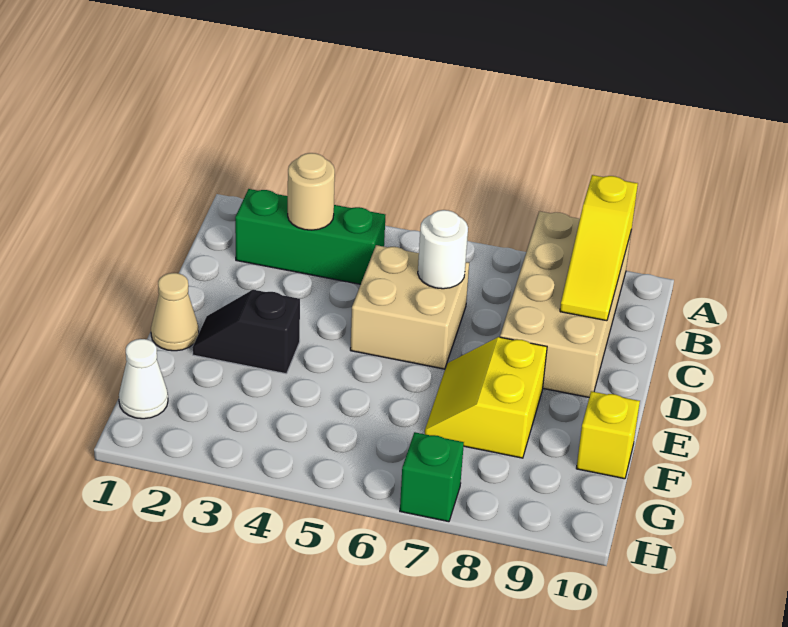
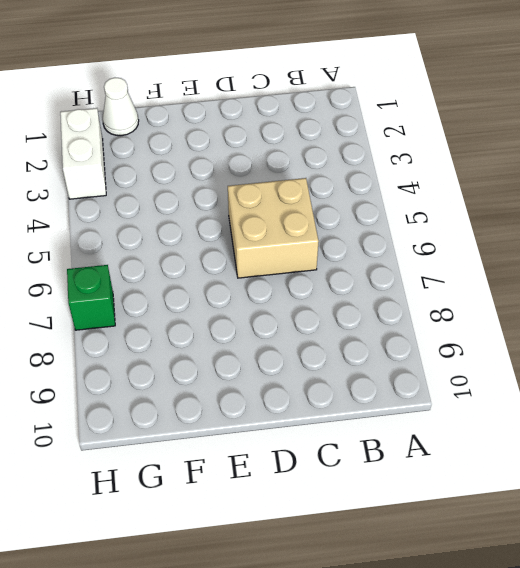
white 1x2 brick [60,108,106,199] -> none
none -> tan 2x4 brick [500,211,631,397]
none -> green 1x3 brick [235,189,385,284]
none -> tan 1x1 cone [151,273,199,351]

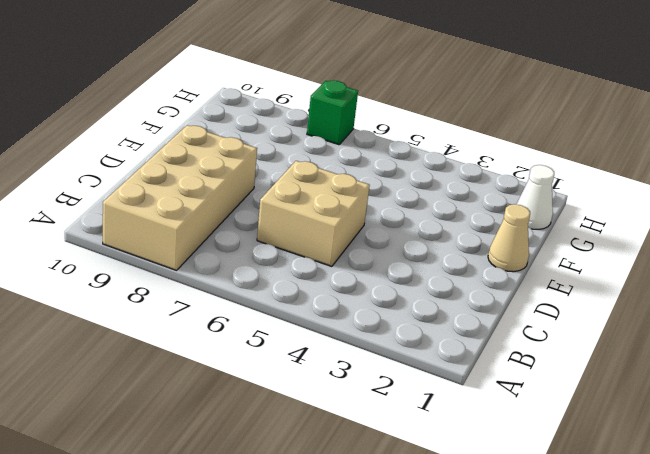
none -> green 1x3 brick [235,189,385,284]
none -> black 1x2 slope [192,290,300,374]
none -> yellow 2x2 slope [425,337,547,458]

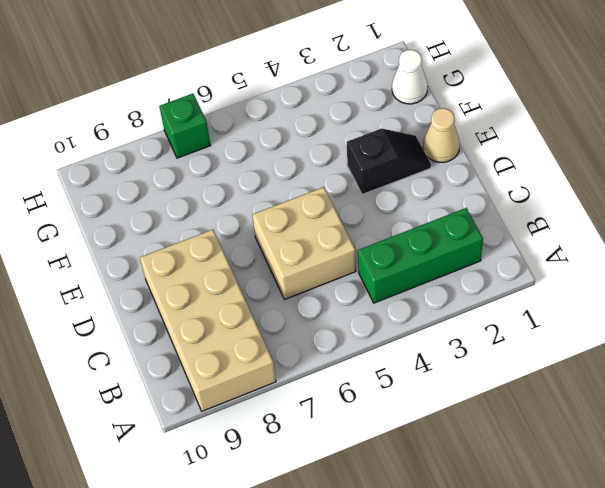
none -> yellow 2x2 slope [425,337,547,458]
none -> yellow 1x1 brick [576,391,640,479]
none -> yellow 1x3 slope [560,175,638,321]

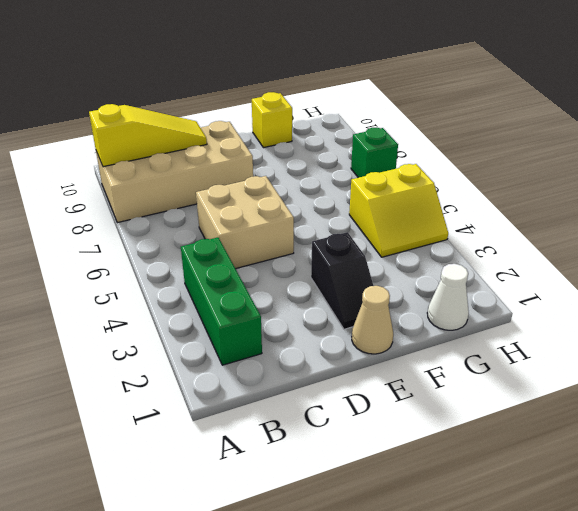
yellow 2x2 slope [349,164,448,257] -> yellow 2x2 slope moved to [425,337,547,458]
none -> tan 1x1 round brick [288,153,335,230]
none -> white 1x1 round brick [418,210,468,289]

